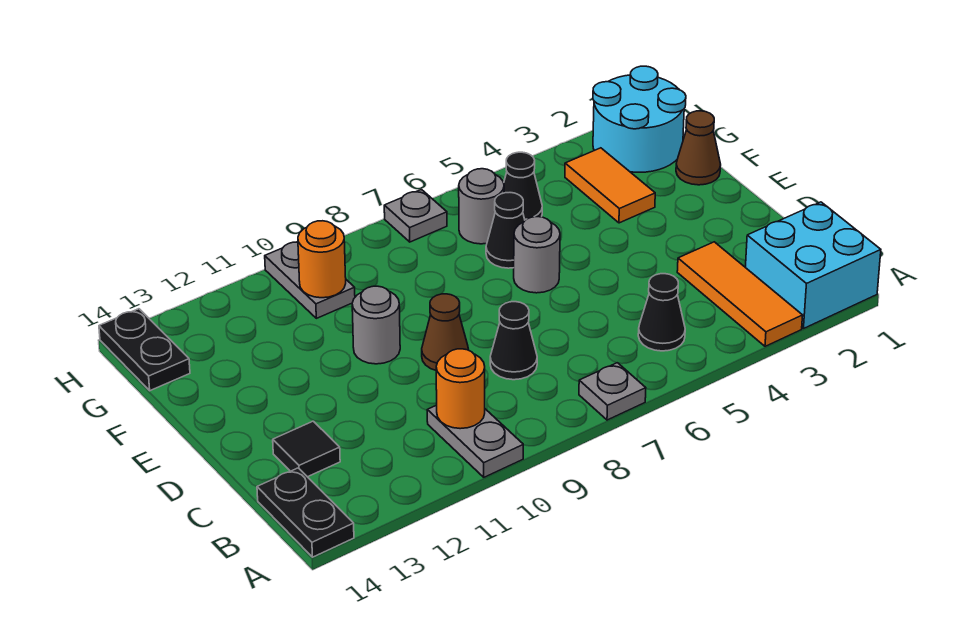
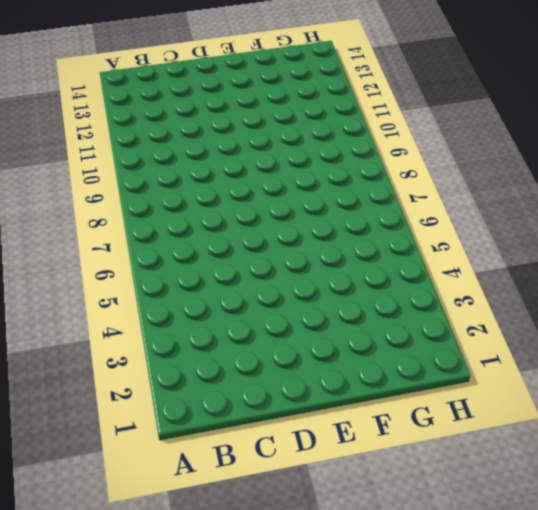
none -> cyan 2x2 brick [745,202,881,329]
none -> orange 1x3 tile [677,242,803,346]
none -> grey 1x1 plate [579,363,646,420]

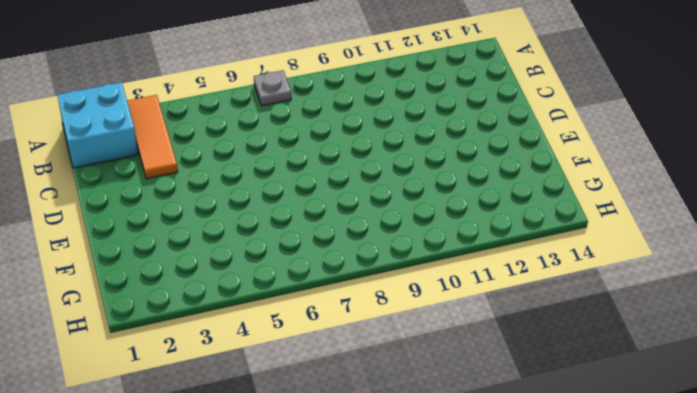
none -> grey 1x2 plate [427,405,523,477]
none -> black 1x2 plate [257,468,354,557]
none -> black 1x1 cone [638,274,685,351]

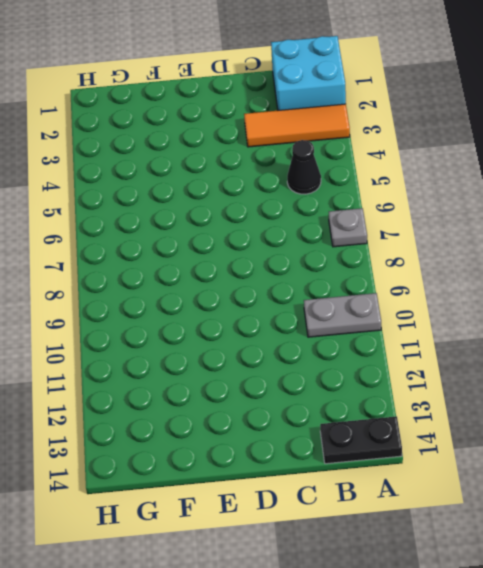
none -> black 1x1 cone [490,302,537,380]
none -> black 1x1 tile [273,421,340,477]
none -> brown 1x1 cone [422,294,469,370]

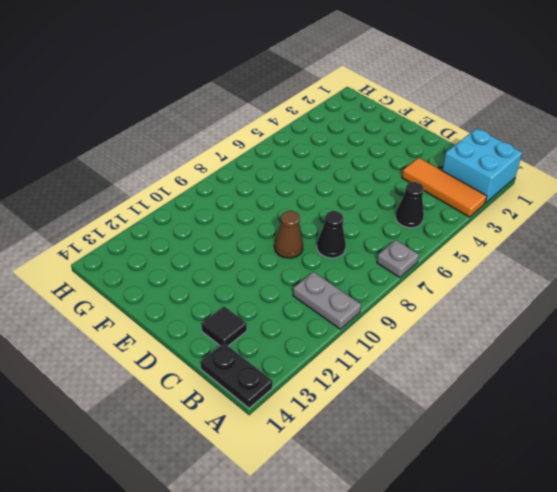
none -> grey 1x1 round brick [514,217,560,293]
none -> grey 1x1 round brick [352,286,400,364]
none -> brown 1x1 cone [676,111,721,185]

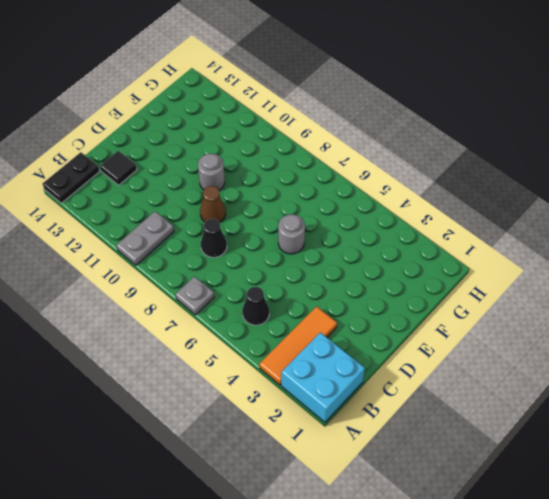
none -> brown 1x1 cone [676,111,721,185]
none -> orange 1x2 tile [565,148,655,223]
none -> black 1x1 cone [486,193,525,268]

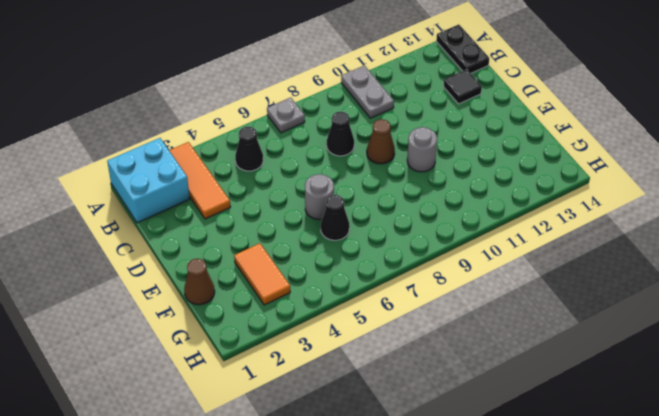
none -> cyan 2x2 round brick [593,66,686,172]
none -> black 1x1 cone [504,152,542,220]
none -> grey 1x1 round brick [459,169,504,244]

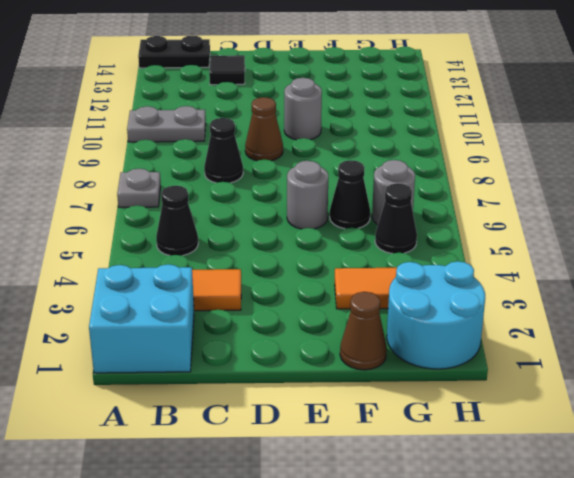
none -> grey 1x2 plate [265,242,355,318]
none -> black 1x2 plate [99,309,190,391]
none -> grey 1x1 plate [384,190,447,242]

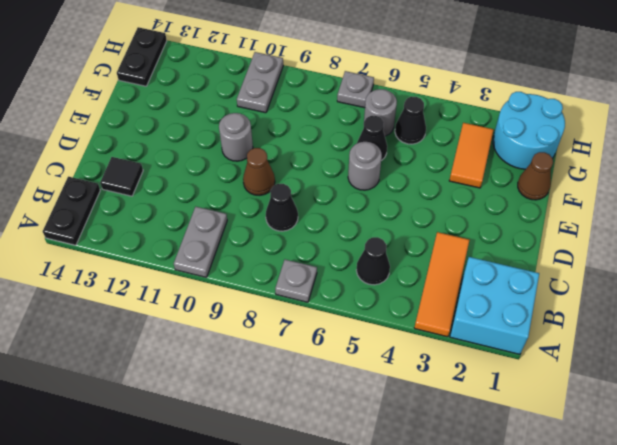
none -> orange 1x1 round brick [436,349,485,429]
none -> orange 1x1 round brick [298,221,346,298]

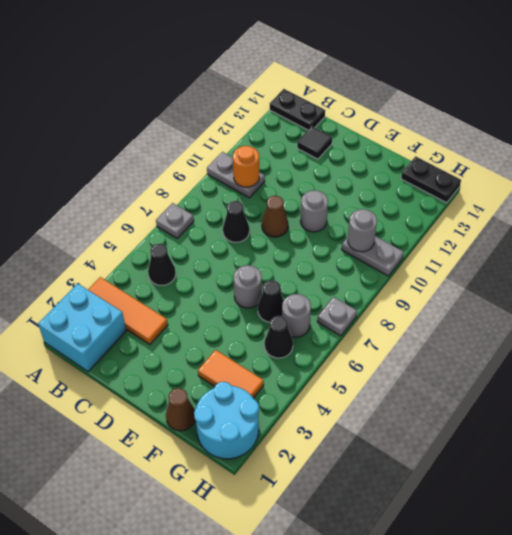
grey 1x1 round brick [347,209,377,252] -> orange 1x1 round brick [298,221,346,298]

